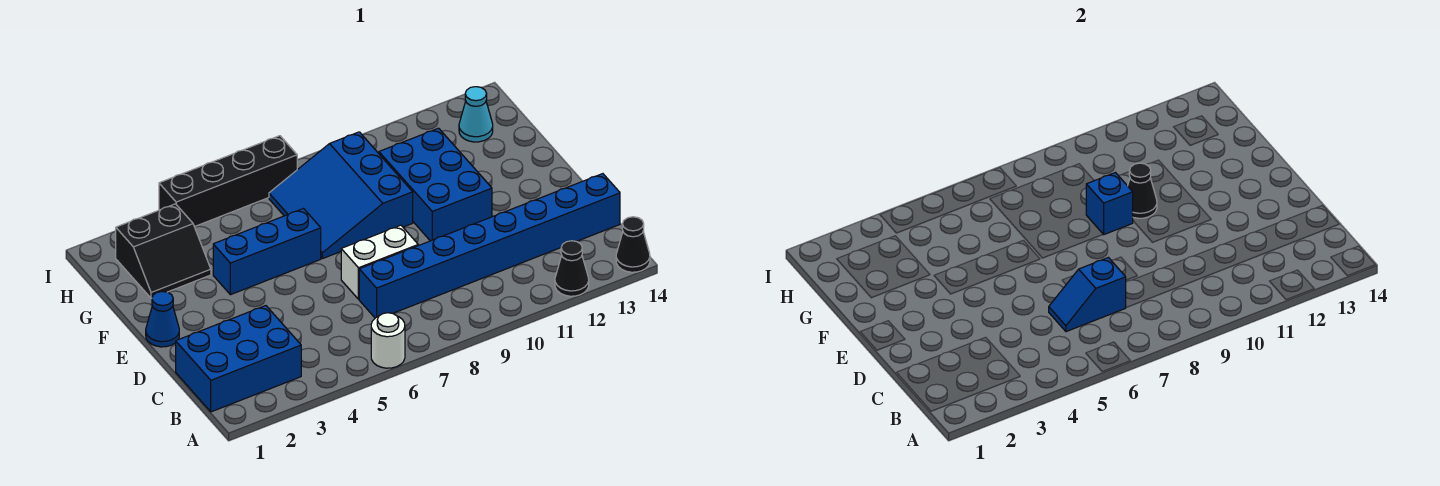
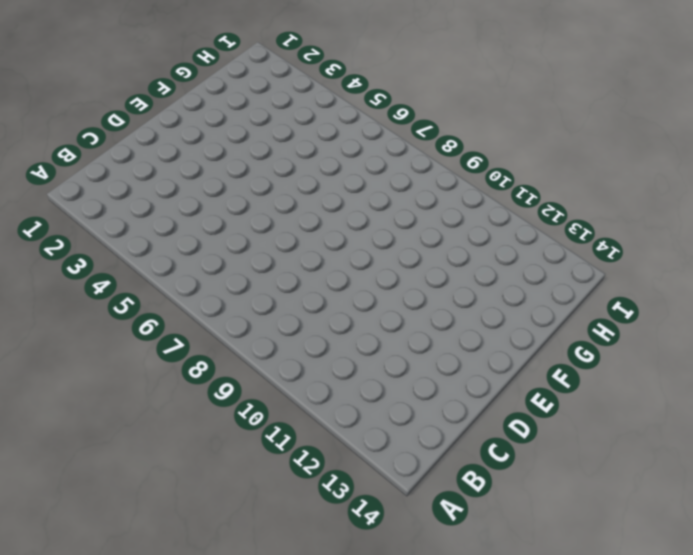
none -> white 1x1 round brick [371,313,405,368]
none -> black 1x1 cone [555,241,589,296]
none -> black 1x1 cone [616,217,650,272]

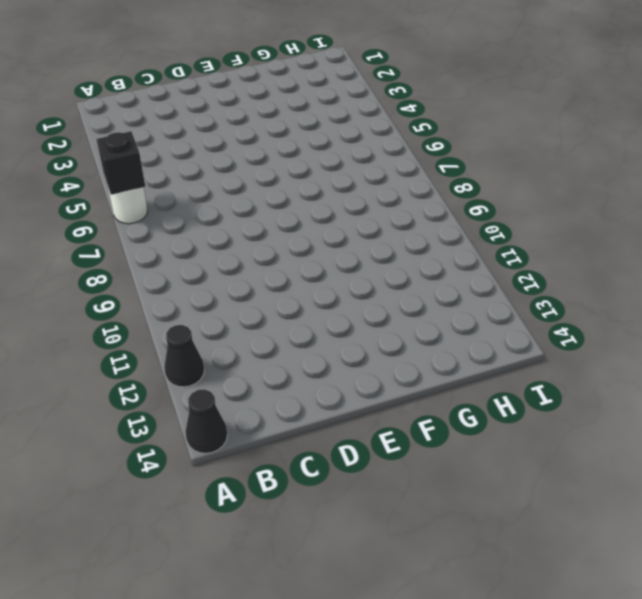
black 1x1 brick [96,131,145,195] -> none
none -> blue 2x3 brick [176,306,301,412]
none -> blue 1x8 brick [359,174,620,318]
none -> white 1x2 brick [341,225,418,299]

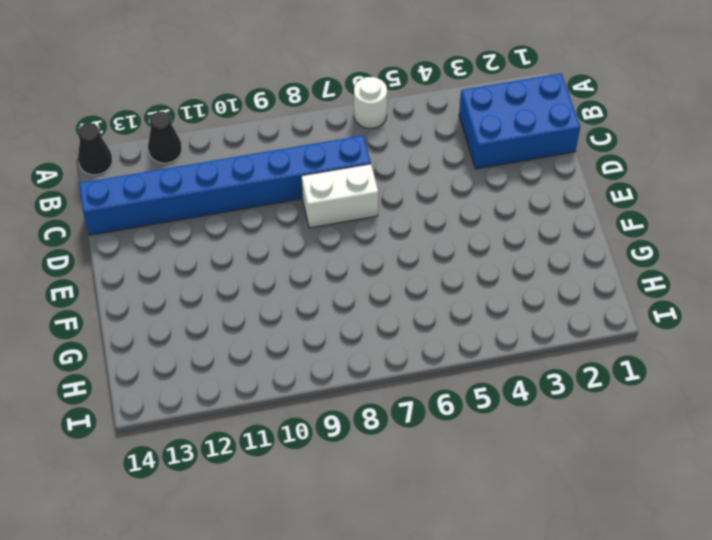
none -> blue 1x1 cone [146,291,179,347]
none -> blue 2x3 brick [379,128,492,241]
none -> blue 1x3 brick [213,209,321,295]

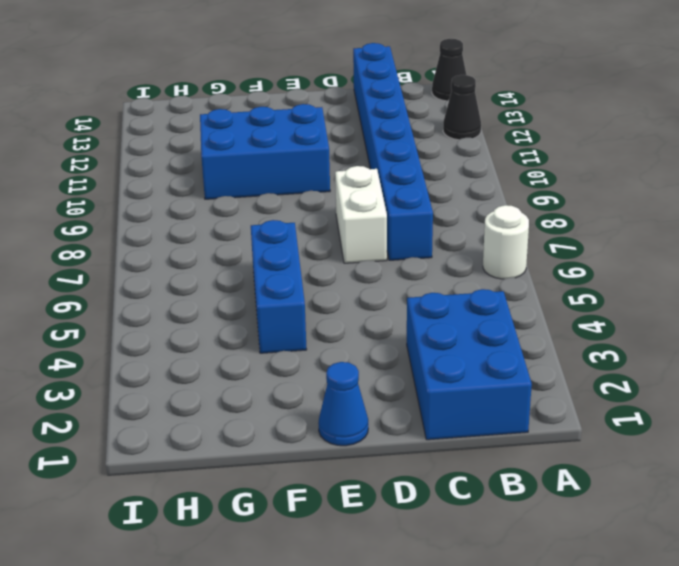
none -> blue 3x3 slope [269,132,413,259]
none -> black 2x2 slope [116,204,211,298]
none -> cyan 1x1 cone [459,87,493,142]

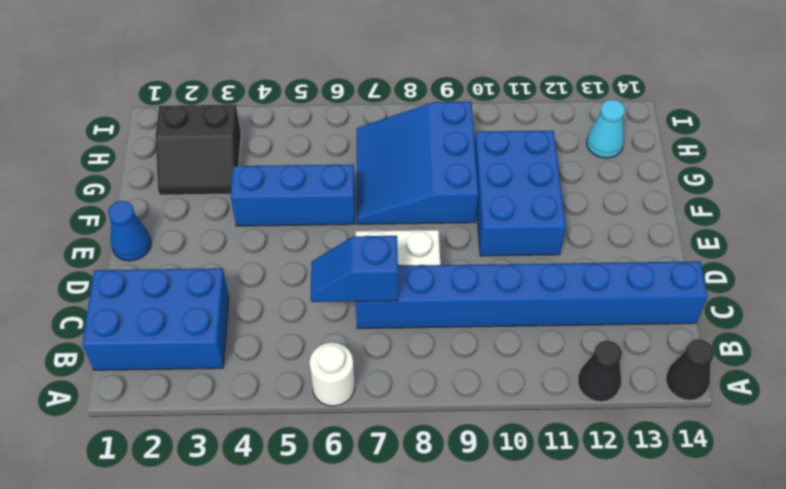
none -> black 1x4 brick [159,136,297,227]
none -> blue 1x1 brick [1086,173,1133,234]
none -> black 1x1 cone [1128,163,1157,218]

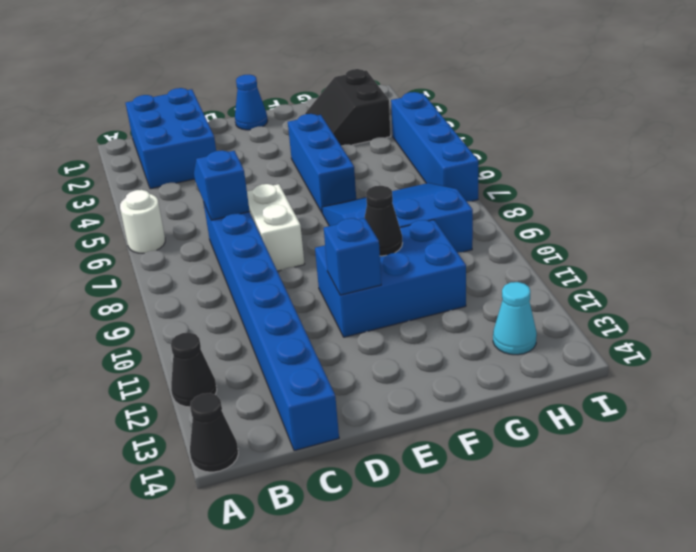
blue 1x1 brick [324,218,381,295] -> blue 1x1 brick moved to [1086,173,1133,234]
blue 1x4 brick [391,92,478,201] -> black 1x4 brick [159,136,297,227]

